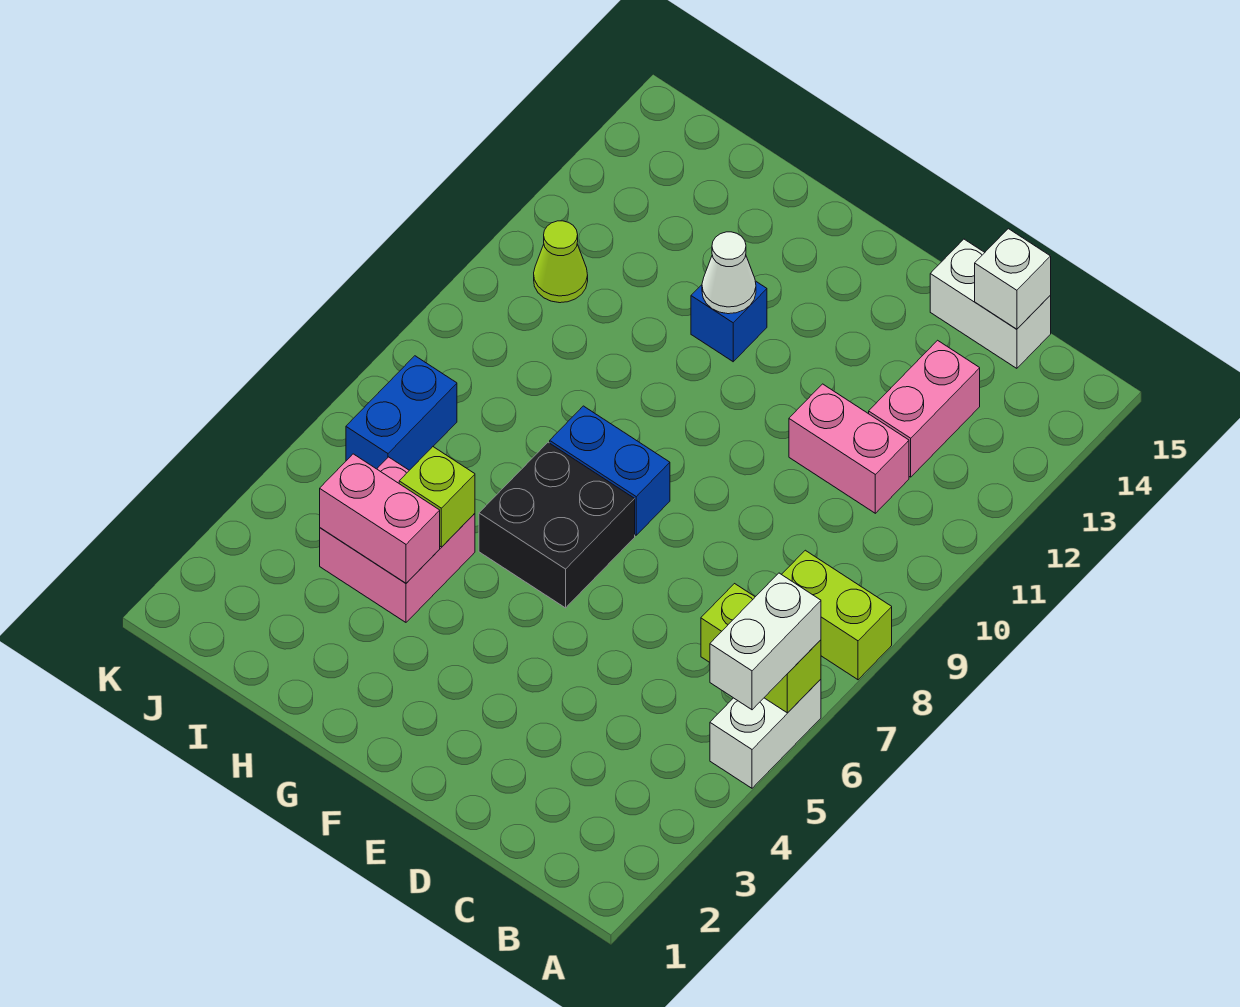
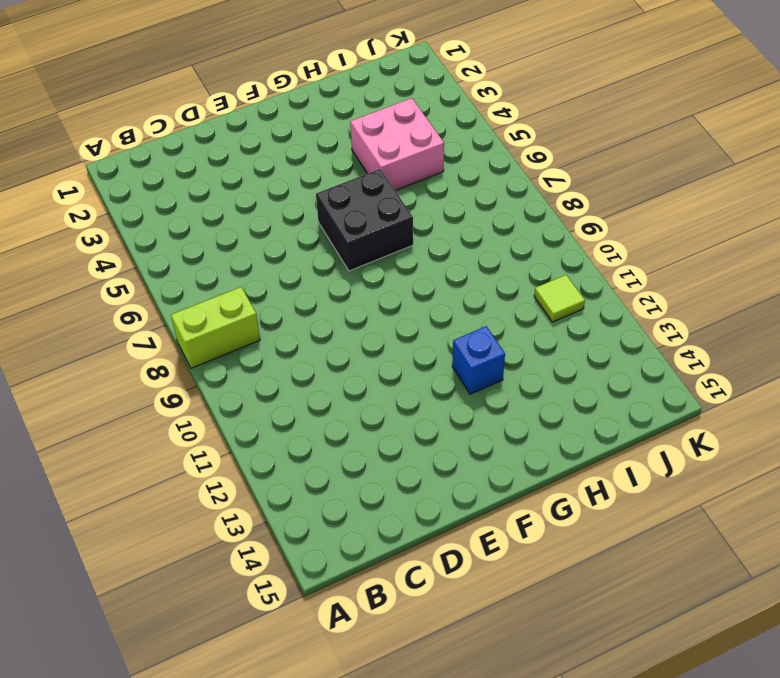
lime 1x1 tile [534,275,585,322] -> lime 1x1 cone [534,221,588,303]
none -> white 1x2 brick [710,679,821,788]
none -> pink 1x2 brick [789,384,909,513]
none -> pink 1x2 brick [869,340,980,477]

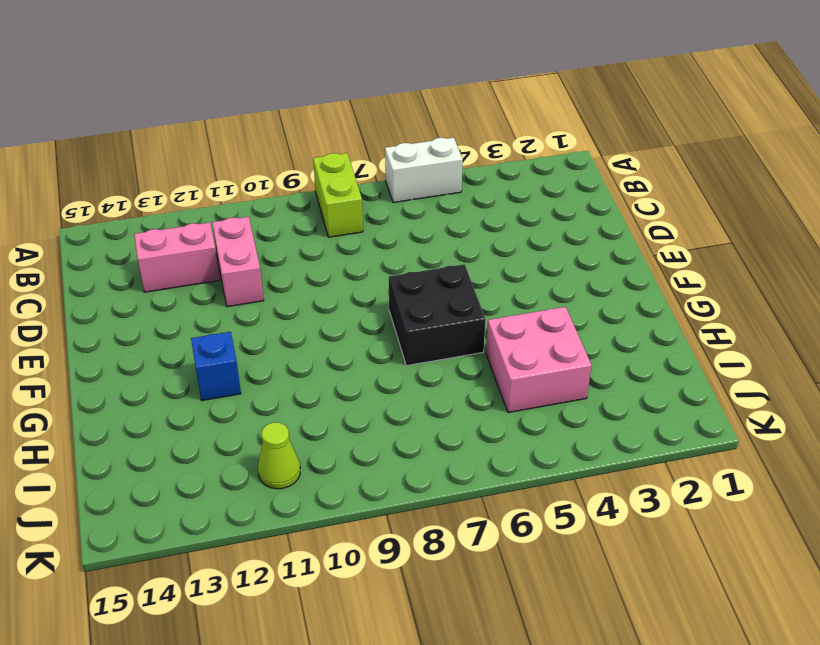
none -> white 1x2 brick [930,239,1051,368]
none -> blue 1x2 brick [550,406,670,535]
none -> blue 1x2 brick [346,356,457,470]

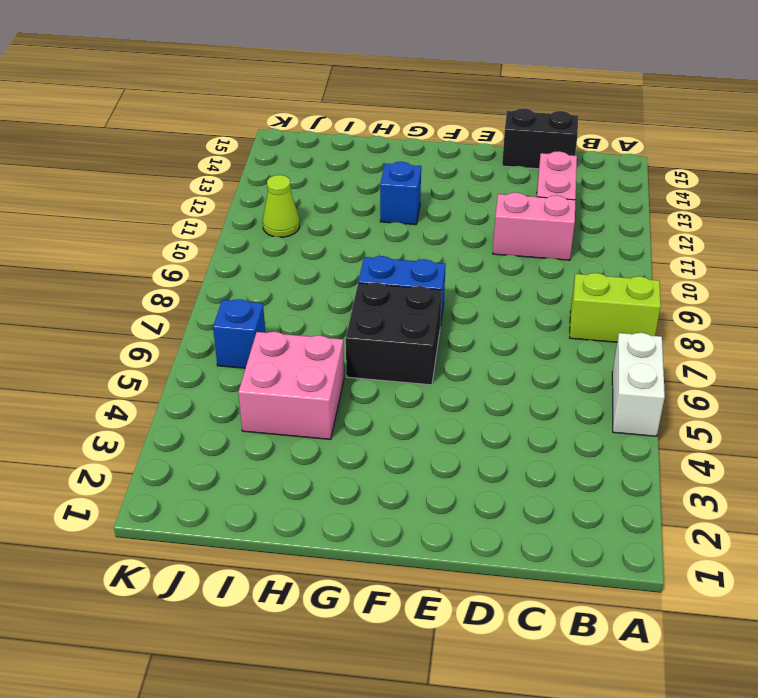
black 1x2 brick [502,108,578,169] -> white 1x2 brick [930,239,1051,368]
blue 1x1 brick [213,299,265,368] -> blue 1x2 brick [346,356,457,470]
none -> lime 1x2 brick [701,584,821,713]
none -> white 1x1 brick [975,229,1051,329]
none -> white 1x1 cone [702,232,756,314]

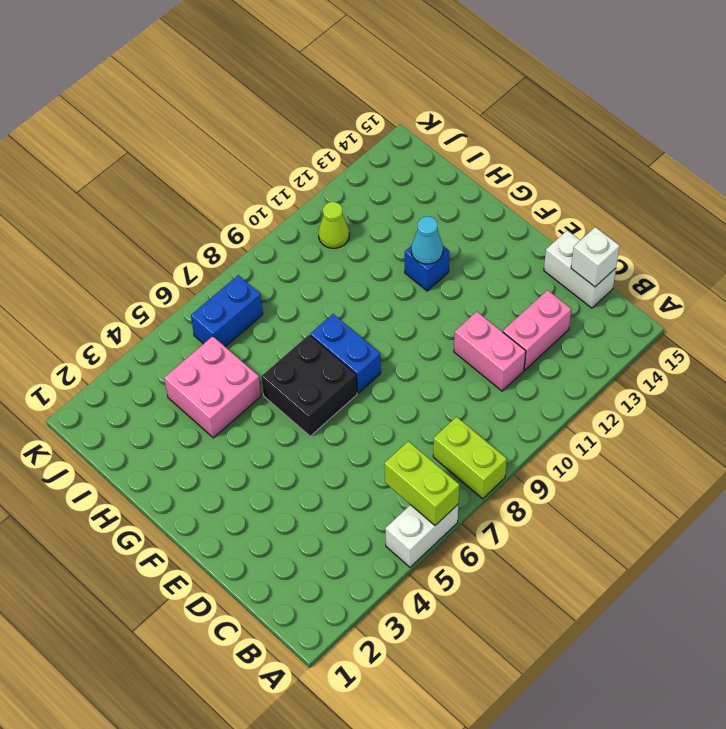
cyan 1x1 cone [411,216,443,264] -> white 1x1 cone [702,232,756,314]
none -> pink 1x2 brick [320,454,440,583]
none -> lime 1x1 brick [399,447,475,547]
none -> white 1x2 brick [710,573,821,710]

